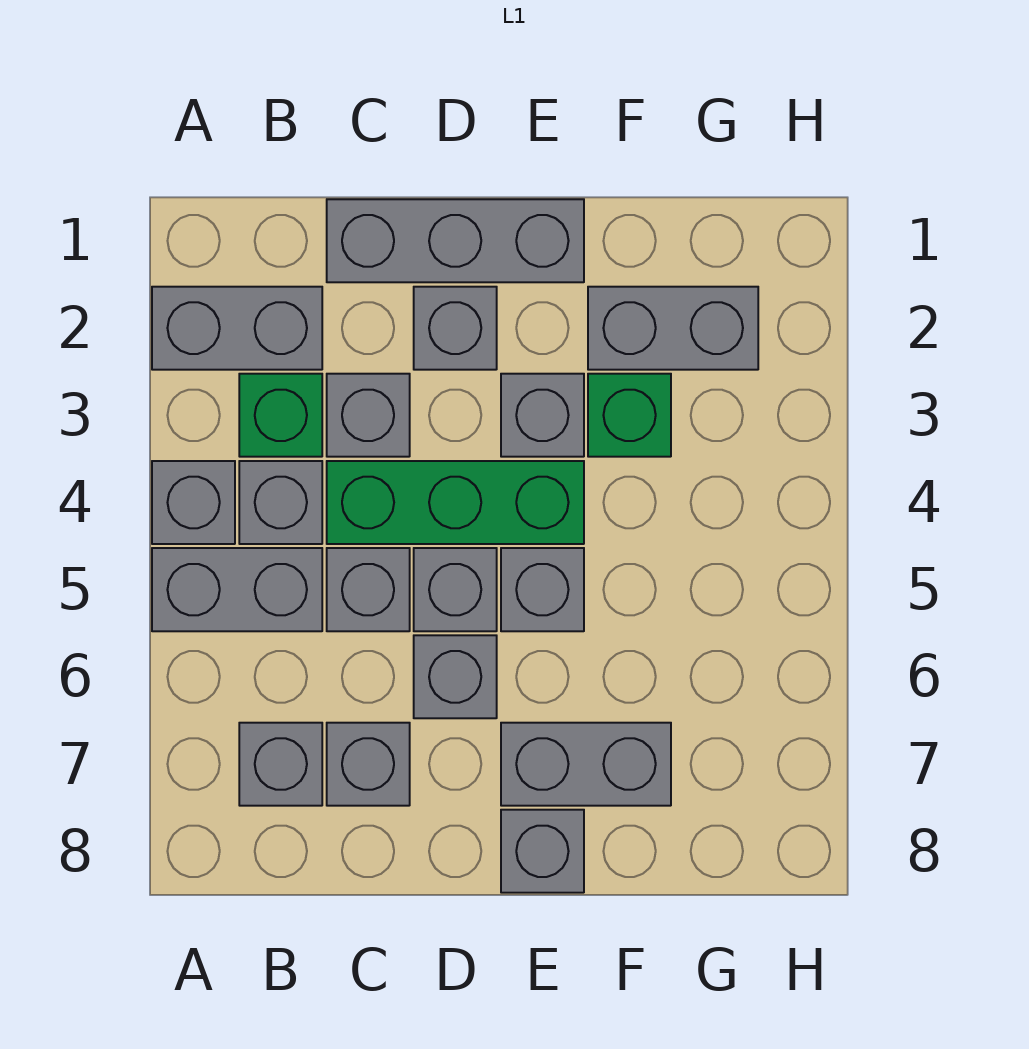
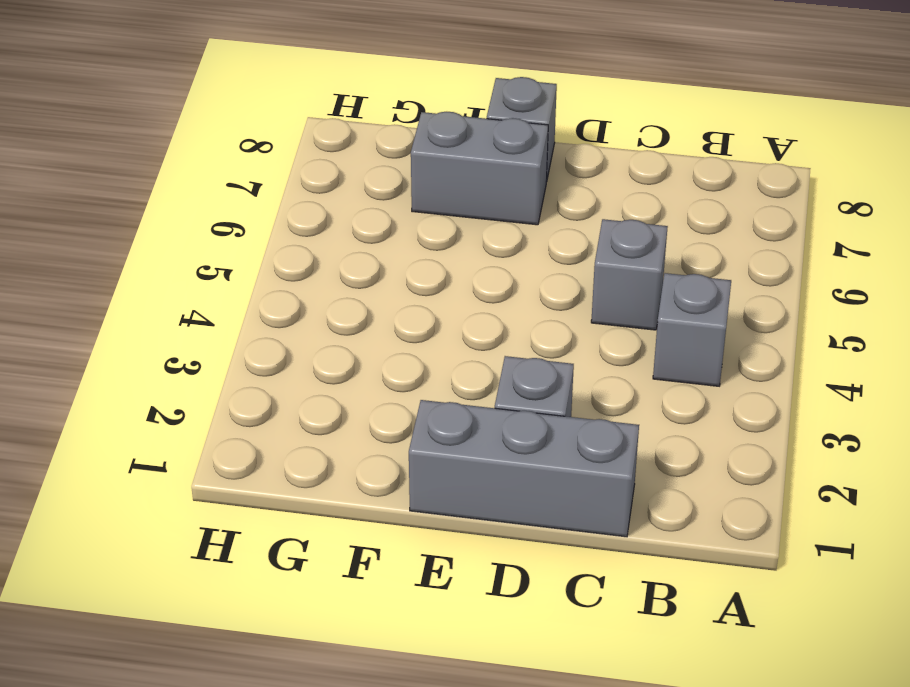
none -> grey 1x2 brick [152,287,322,370]
none -> grey 1x1 brick [152,461,235,544]
none -> grey 1x2 brick [152,548,322,631]

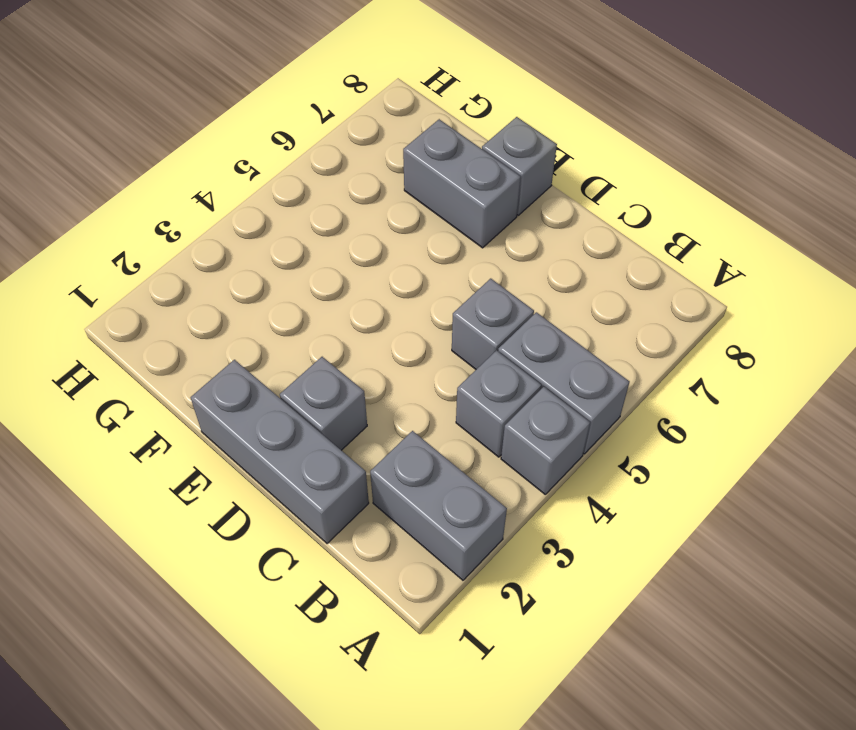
none -> green 1x1 brick [239,374,322,457]
none -> grey 1x1 brick [239,723,322,806]
none -> grey 1x1 brick [327,374,410,457]

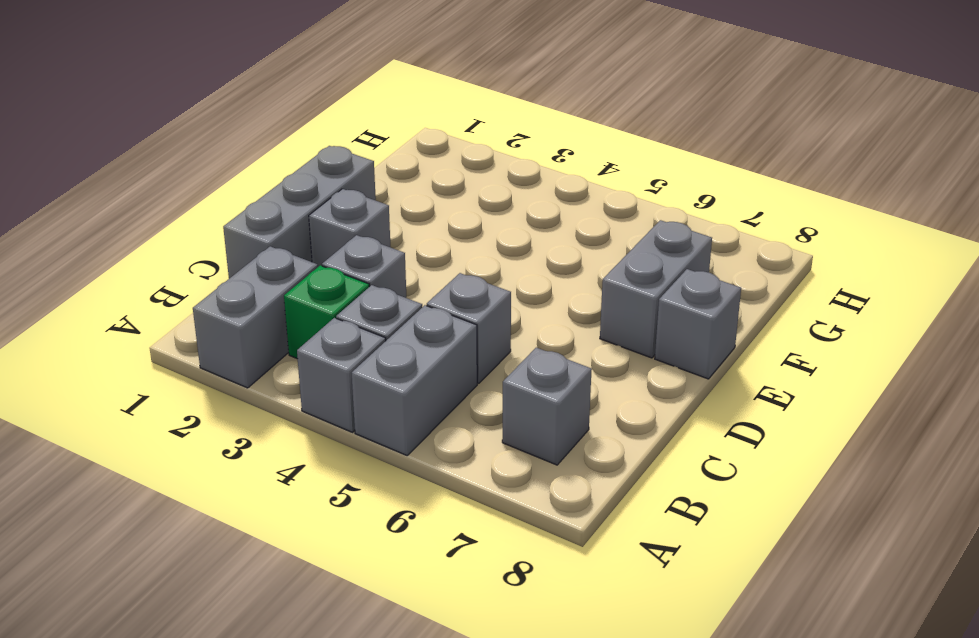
none -> green 1x3 brick [327,461,584,544]
none -> grey 1x1 brick [327,723,410,806]
none -> grey 1x1 brick [414,548,497,631]

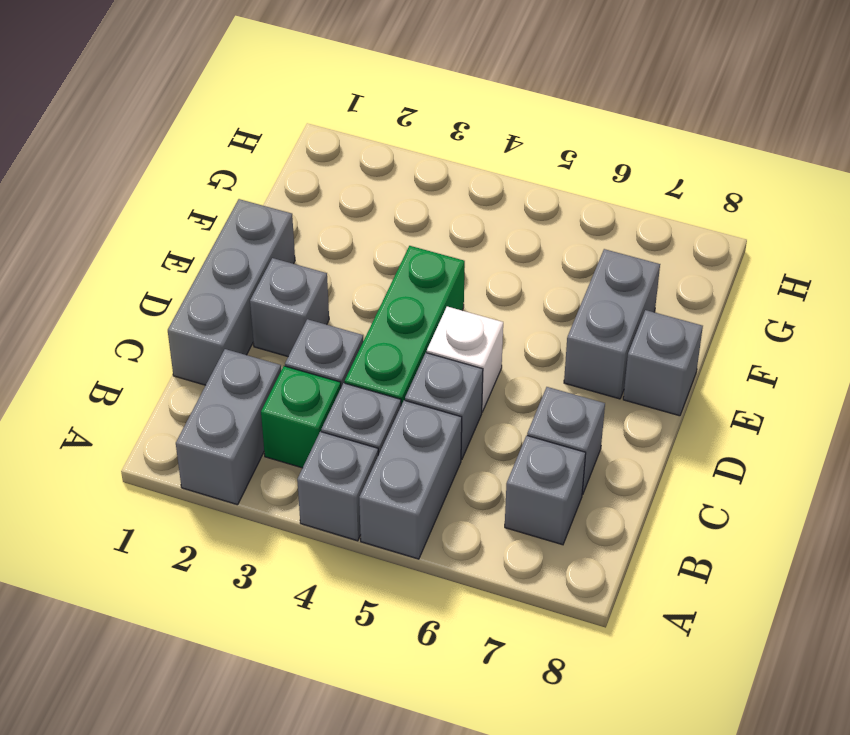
white 1x1 brick [427,307,503,412] -> grey 1x1 brick [414,548,497,631]
none -> grey 1x1 brick [414,635,497,718]
none -> grey 1x1 brick [501,374,584,457]
none -> grey 1x1 brick [501,548,584,631]

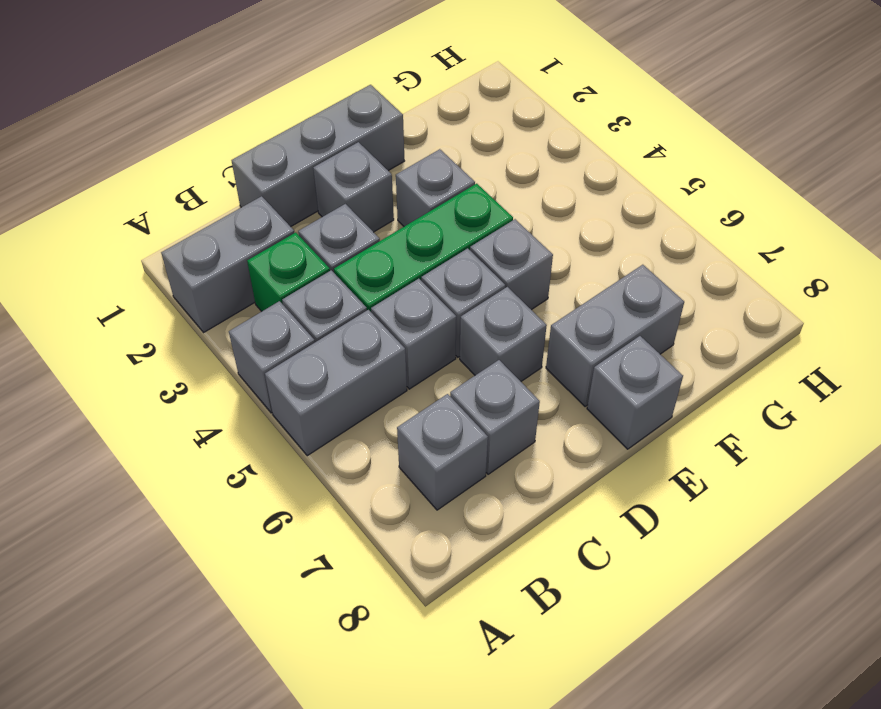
none -> grey 1x2 brick [588,287,758,370]
none -> green 1x1 brick [588,374,671,457]

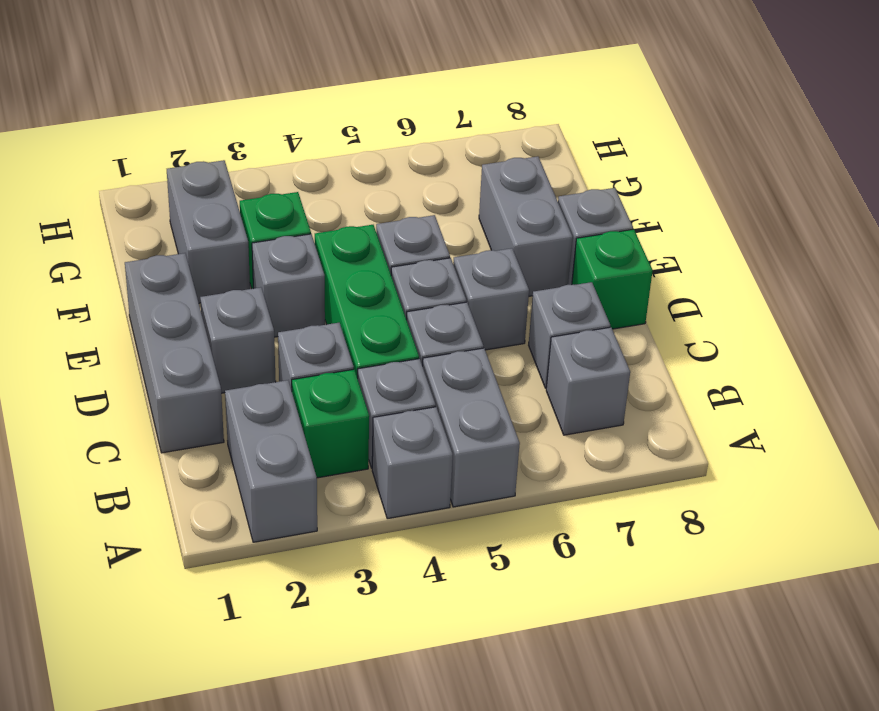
green 1x1 brick [572,229,653,329] -> none

